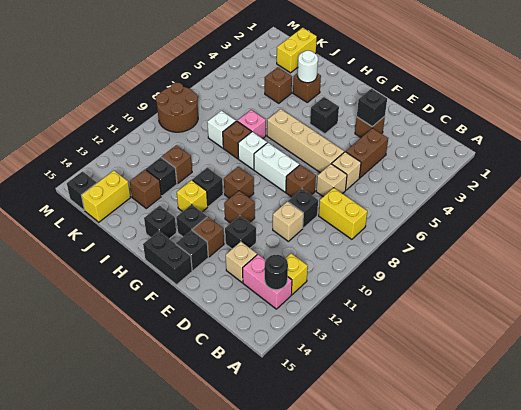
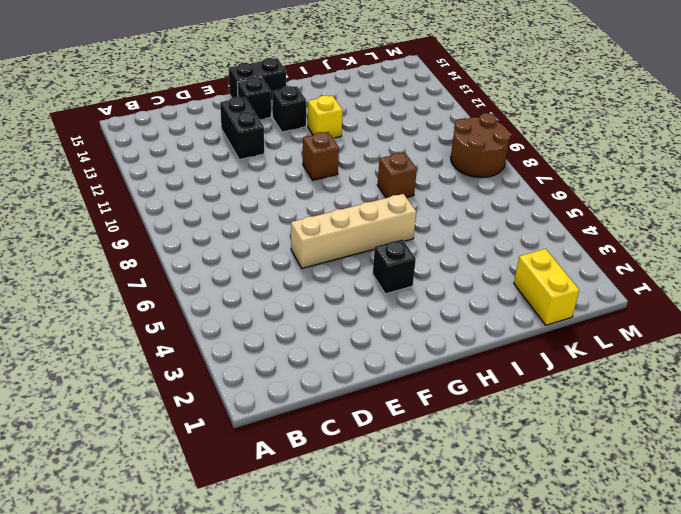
black 1x2 brick [220,97,264,160] -> black 1x1 brick [225,216,256,249]
none -> yellow 1x2 brick [319,188,367,239]
none -> yellow 1x1 brick [286,254,308,295]
none -> pink 1x2 brick [243,255,292,309]
none -> brown 1x2 brick [346,128,388,178]

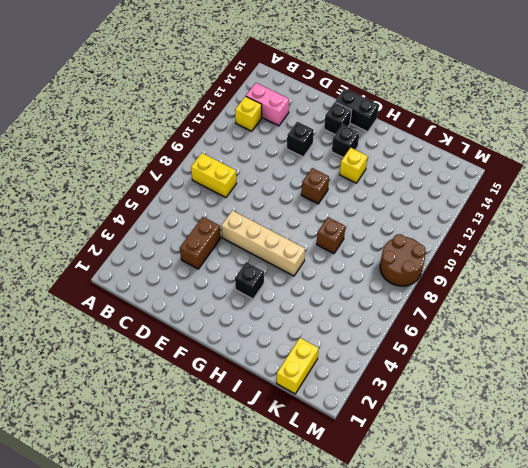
none -> tan 1x1 brick [332,152,361,190]
none -> tan 1x1 brick [316,164,347,197]
none -> black 1x1 brick [288,189,318,228]
none -> tan 1x1 brick [273,202,303,241]

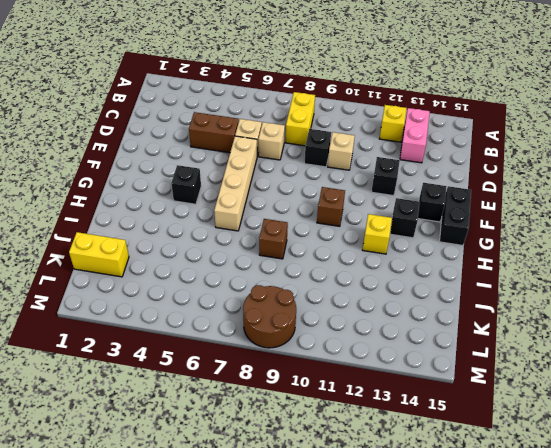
none -> tan 1x1 brick [226,242,257,283]
none -> brown 1x1 brick [355,116,385,137]
none -> brown 1x1 brick [286,165,316,197]
none -> white 1x2 brick [254,143,299,192]

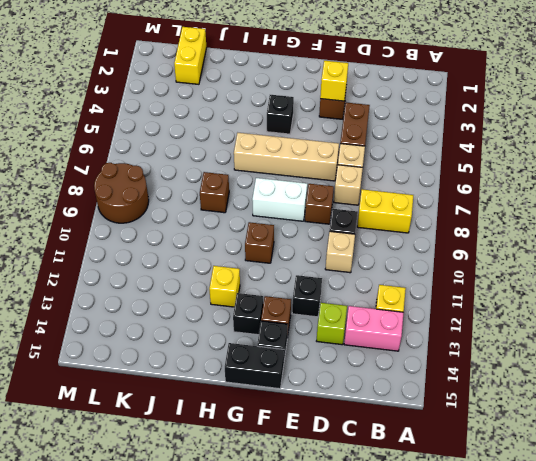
lime 1x1 brick [317,303,347,345] -> tan 1x1 brick [226,242,257,283]
yellow 1x1 brick [320,61,348,101] -> black 1x1 brick [357,89,387,127]
none -> brown 1x1 brick [224,191,255,223]
none -> white 1x1 brick [238,132,267,170]
none -> black 1x1 brick [192,168,223,206]
none -> black 1x1 brick [144,206,176,239]

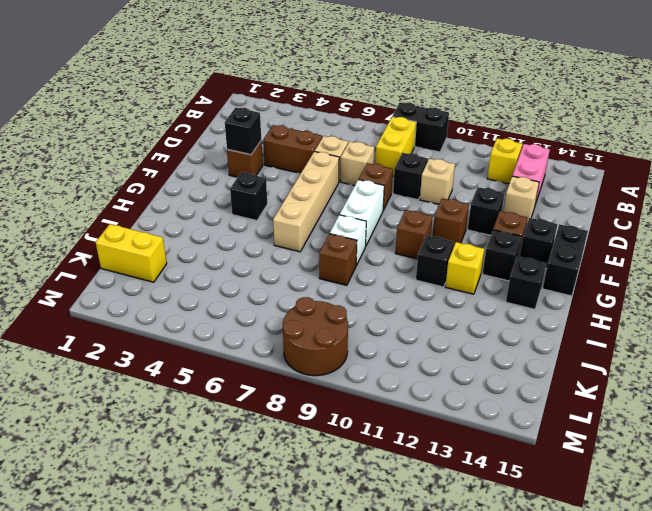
black 1x2 brick [392,103,449,152] -> none
none -> brown 1x1 brick [293,73,321,102]
none -> pink 1x1 brick [237,110,266,139]
none -> brown 1x1 brick [265,67,292,103]
none -> white 1x1 brick [207,111,236,148]

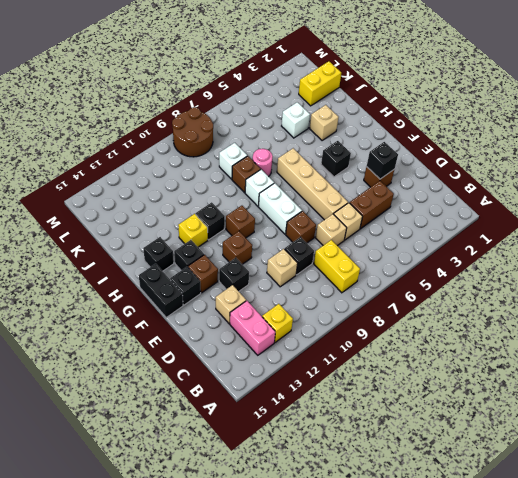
tan 1x1 brick [310,105,339,141] -> brown 1x1 brick [293,73,321,102]
pink 1x1 round brick [253,149,273,177] -> pink 1x1 brick [237,110,266,139]
white 1x1 brick [282,102,310,138] -> brown 1x1 brick [265,67,292,103]
none -> brown 1x1 brick [162,145,192,183]
none -> black 1x1 brick [146,157,177,196]
none -> brown 1x1 brick [130,170,161,208]
none -> yellow 1x2 brick [81,170,131,222]

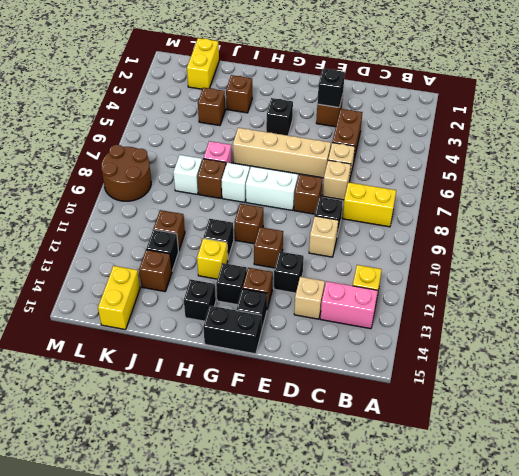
none -> black 1x1 brick [67,171,97,210]
none -> black 1x1 round brick [265,255,288,290]
none -> white 1x1 round brick [298,51,318,83]

